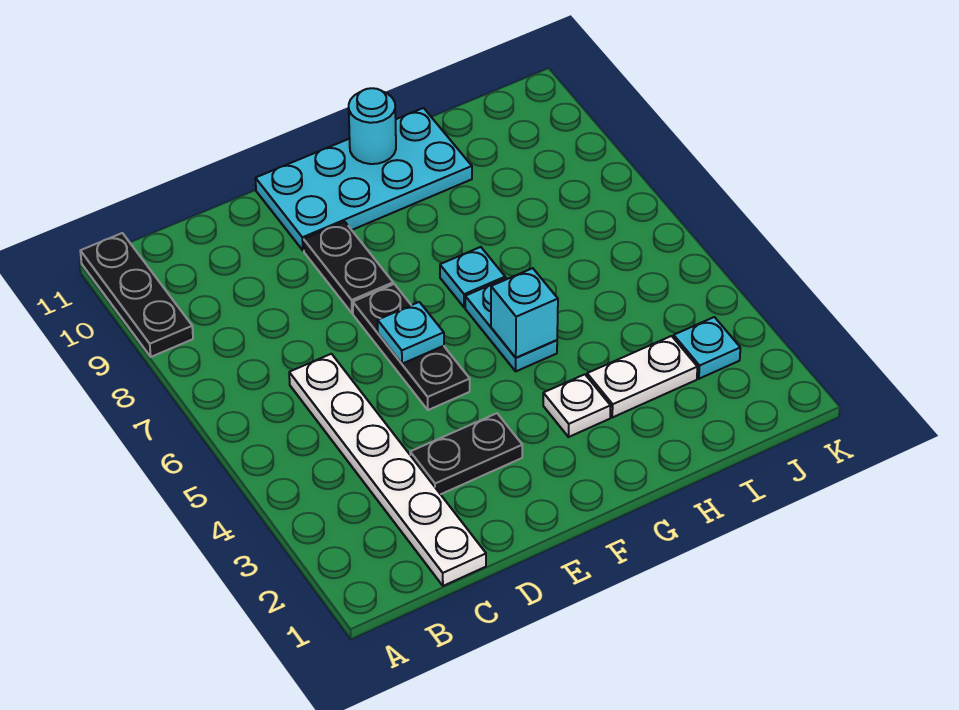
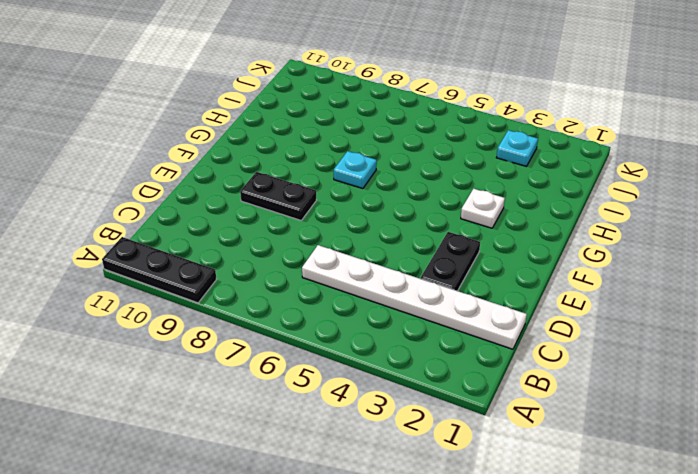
none -> black 1x3 plate [353,284,470,410]
none -> cyan 2x4 plate [255,108,472,251]
none -> cyan 1x2 plate [465,278,557,371]

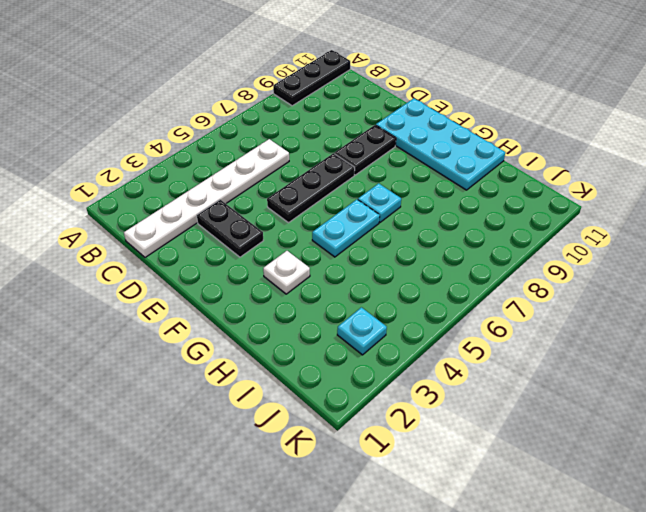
none -> white 1x2 plate [587,336,697,417]
none -> cyan 1x1 plate [378,302,444,364]
none -> cyan 1x1 brick [491,268,558,358]

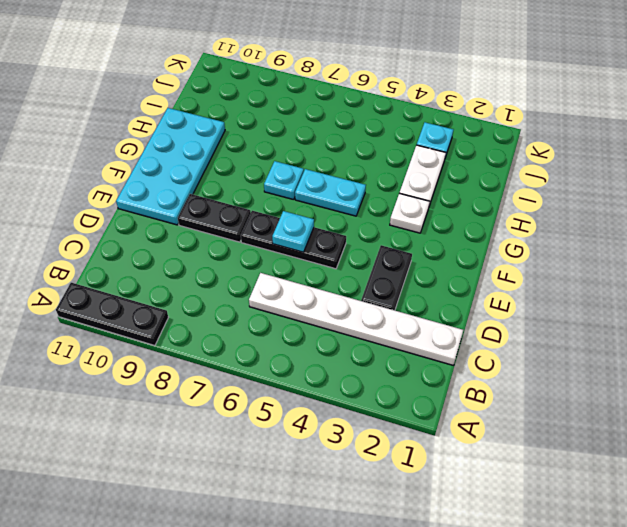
none -> cyan 1x1 brick [491,268,558,358]
none -> cyan 1x1 round brick [349,88,396,164]

